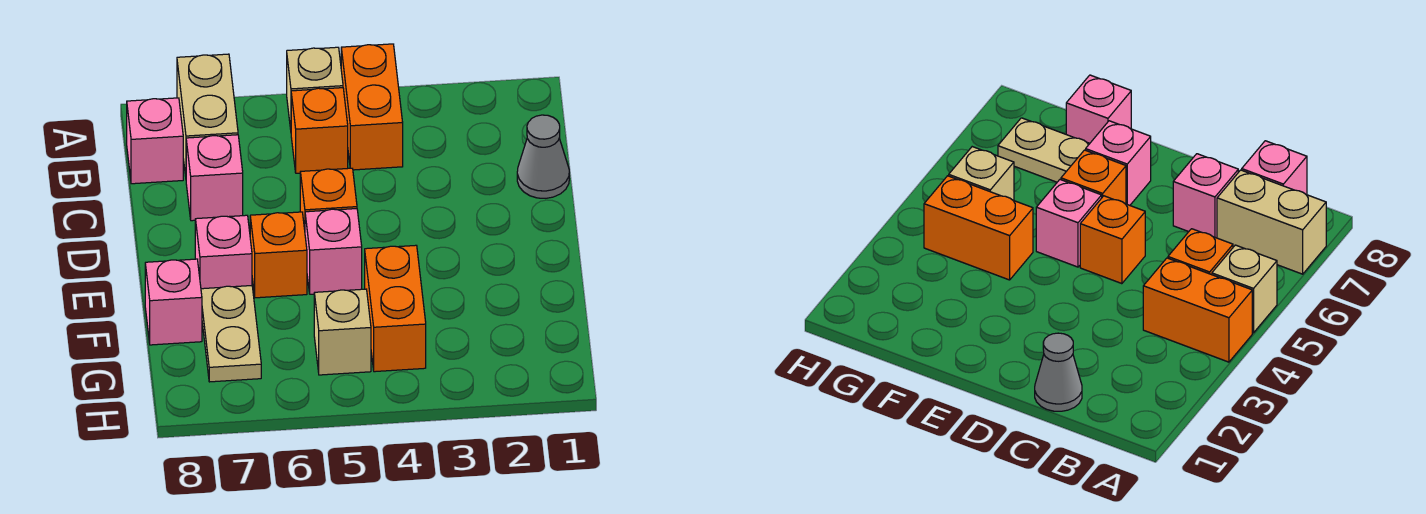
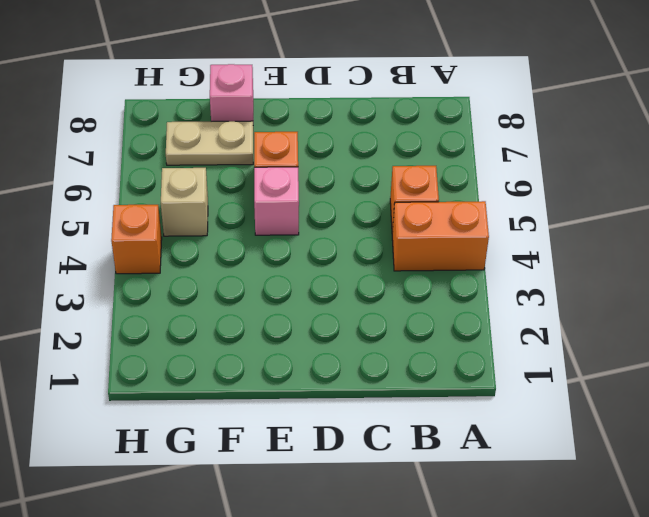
orange 1x1 brick [111,205,162,274] -> orange 1x1 brick moved to [300,168,357,229]
none -> tan 1x1 brick [287,47,343,129]
none -> tan 1x2 brick [177,54,238,176]
none -> pink 1x1 brick [127,98,183,184]

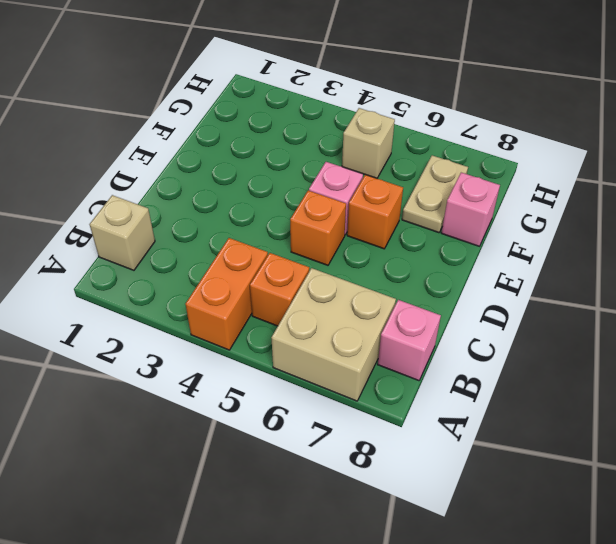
tan 2x2 brick [271,268,396,401] -> tan 1x2 brick [177,54,238,176]
tan 1x1 brick [90,195,155,270] -> tan 1x1 brick moved to [287,47,343,129]
none -> grey 1x1 cone [517,115,569,198]
none -> pink 1x1 brick [186,135,243,221]
none -> pink 1x1 brick [195,215,252,289]

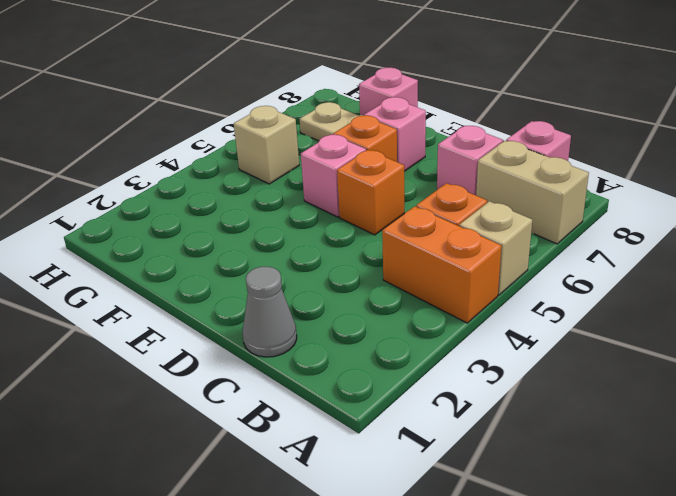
none -> orange 1x2 brick [365,245,426,372]

